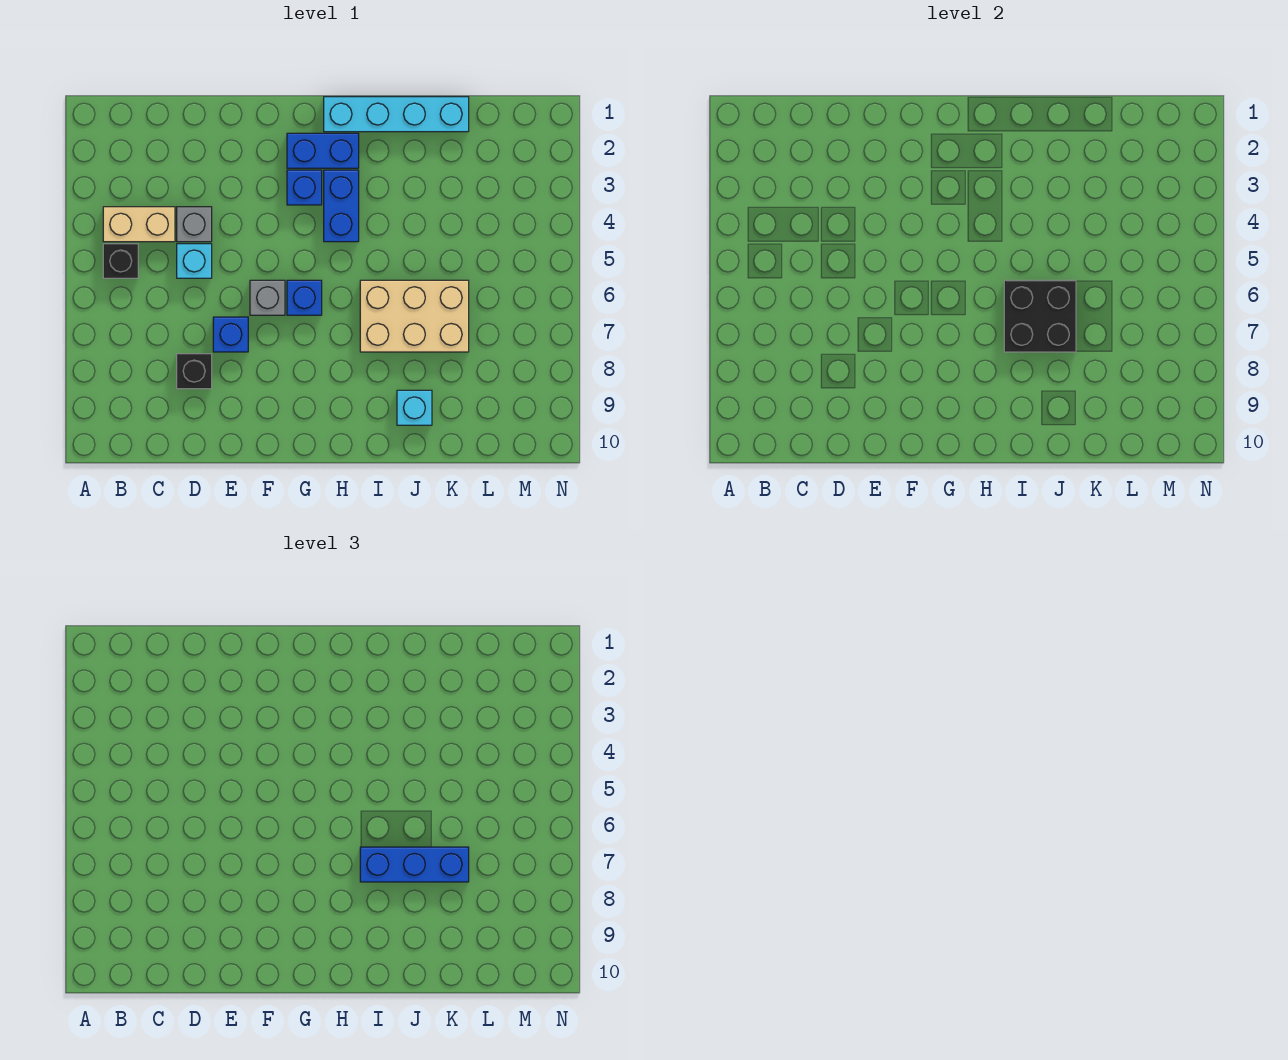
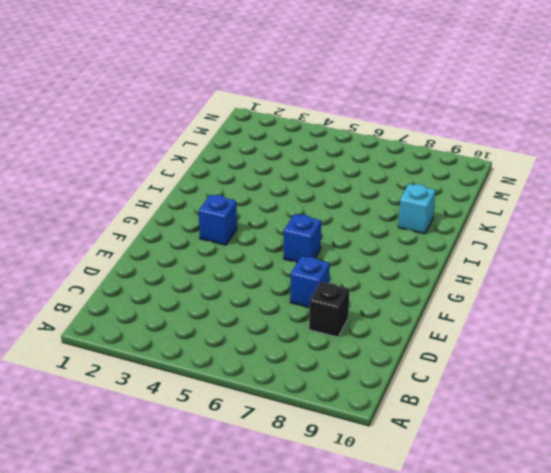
none -> tan 1x2 brick [103,207,175,242]
none -> black 1x1 brick [103,244,138,278]
none -> grey 1x1 brick [177,207,212,242]

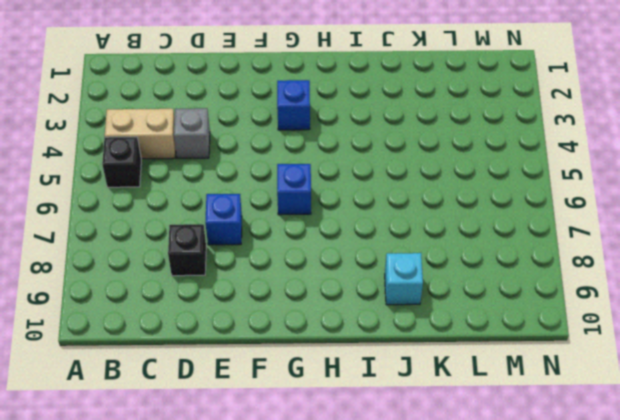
none -> cyan 1x1 brick [177,244,212,278]
none -> grey 1x1 brick [250,280,285,315]
none -> blue 1x2 brick [287,133,359,168]

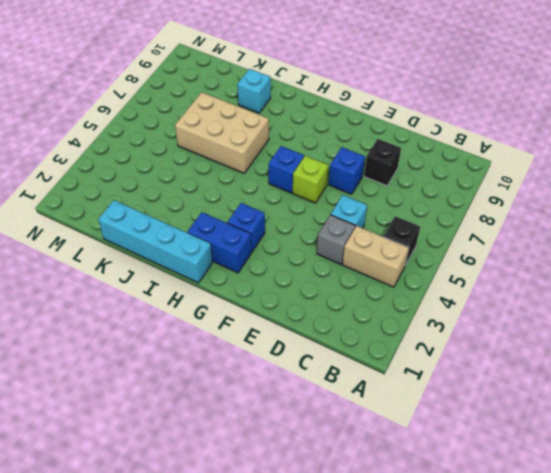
lime 1x1 brick [293,156,328,203] -> grey 1x1 brick [250,280,285,315]
none -> blue 1x2 brick [324,170,359,242]
none -> black 2x2 brick [1004,280,1076,352]
none -> blue 1x3 brick [360,847,469,882]

